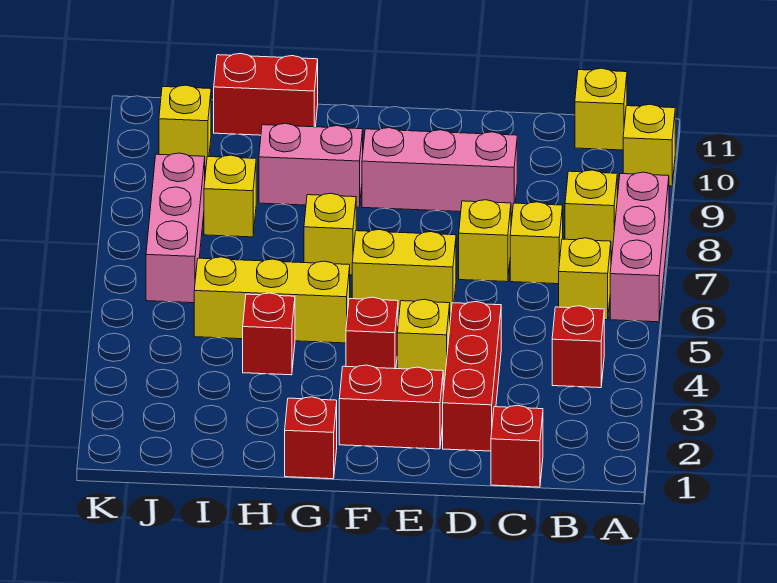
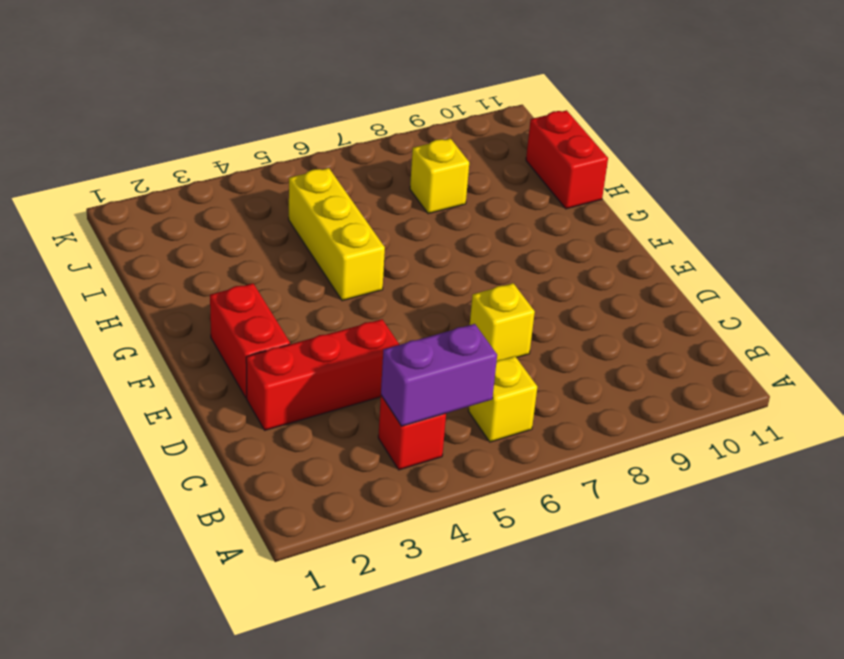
purple 1x2 brick [381,324,497,426] -> none
none -> pink 1x3 brick [610,172,669,322]
none -> yellow 1x1 brick [623,104,675,186]
none -> yellow 1x1 brick [565,170,617,252]

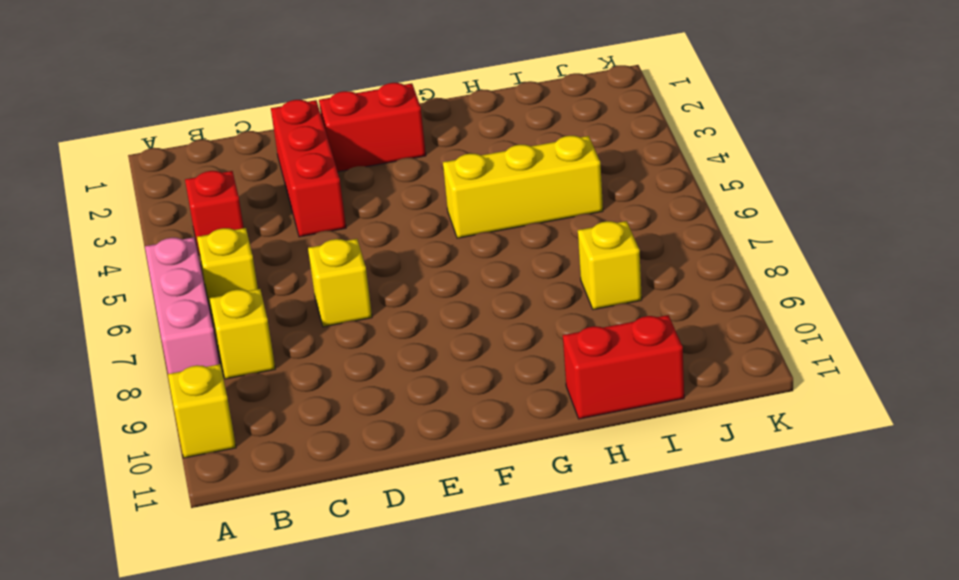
none -> yellow 1x1 brick [575,68,627,150]
none -> red 1x1 brick [491,405,543,487]
none -> yellow 1x1 brick [510,202,563,284]

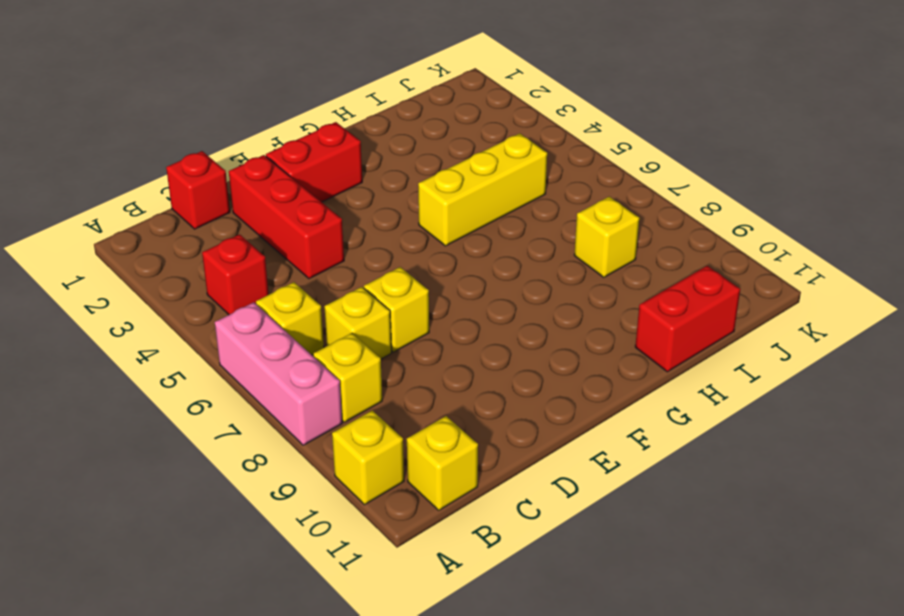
none -> pink 1x3 brick [362,128,517,214]
none -> yellow 1x1 brick [397,299,450,381]
none -> yellow 1x2 brick [352,229,456,313]

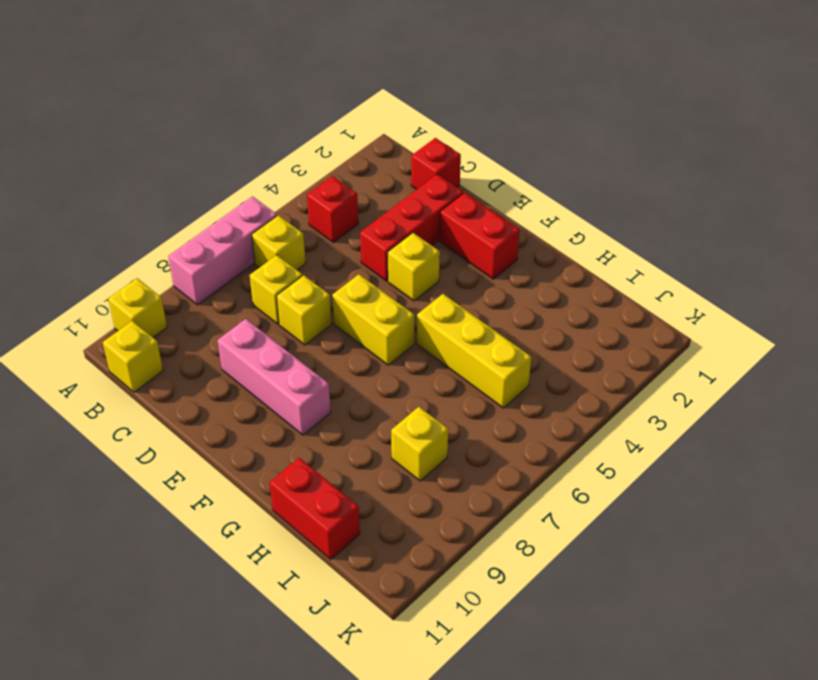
none -> yellow 1x1 brick [565,170,617,252]
none -> red 1x1 brick [346,297,398,369]
none -> red 1x1 brick [285,397,337,479]

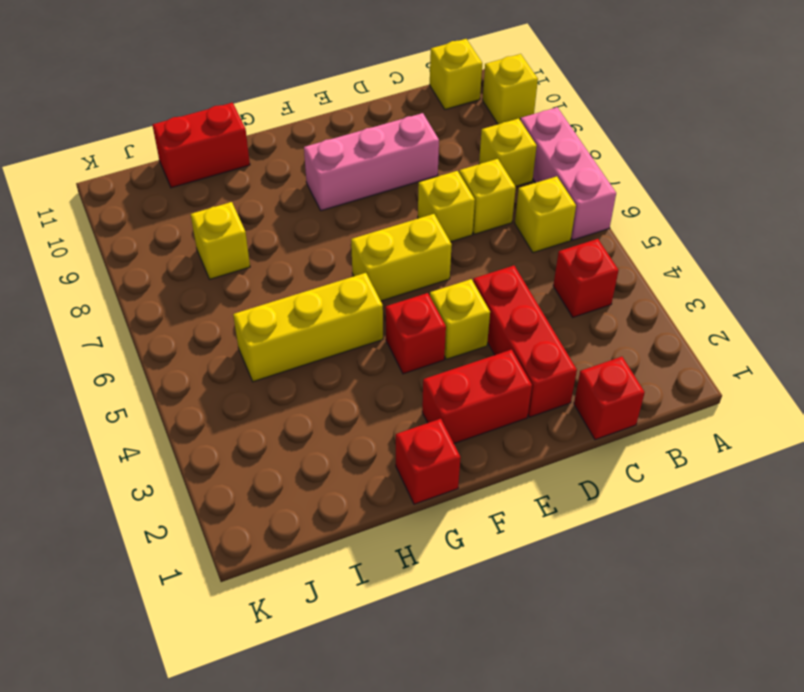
none -> yellow 1x1 brick [304,193,356,275]
none -> pink 1x2 brick [259,123,363,207]
none -> red 1x1 brick [243,293,295,375]

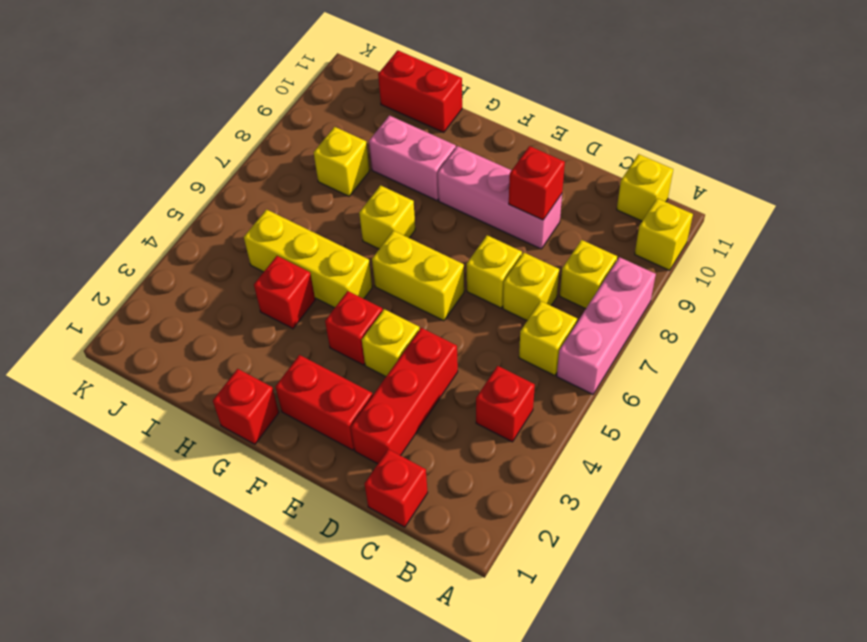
red 1x1 brick [509,146,565,220] -> none
none -> pink 1x3 brick [146,153,205,303]
none -> yellow 1x1 brick [159,85,211,167]

